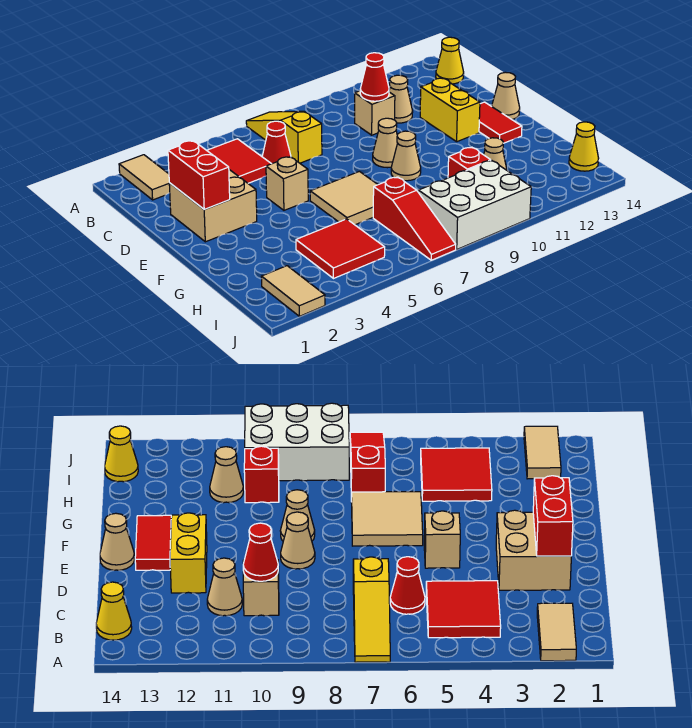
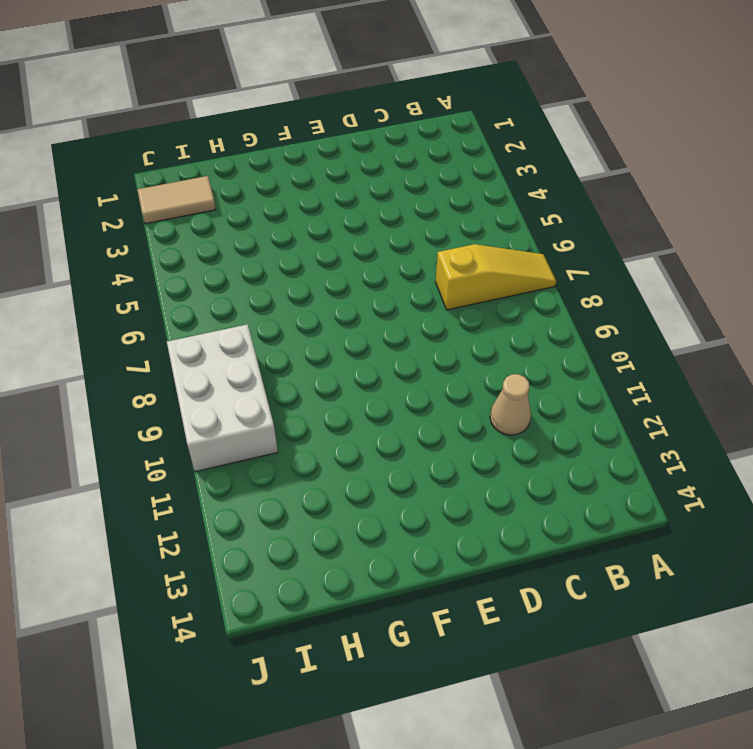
none -> tan 1x2 tile [119,155,170,200]
none -> red 2x2 tile [207,139,271,183]
none -> yellow 1x1 cone [436,37,464,84]

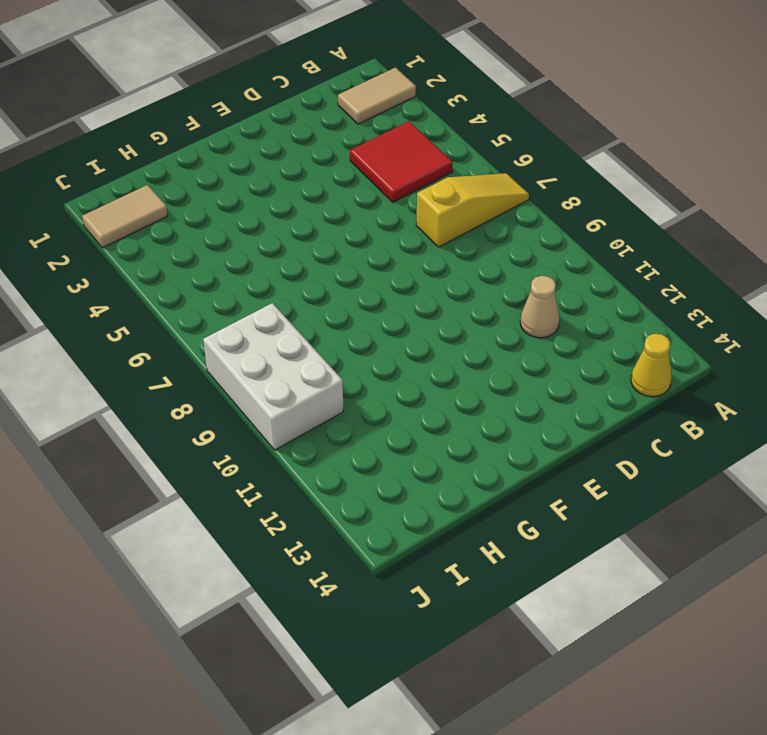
none -> red 1x1 cone [262,121,291,164]
none -> tan 1x1 brick [355,91,395,135]
none -> tan 2x2 brick [169,170,257,242]

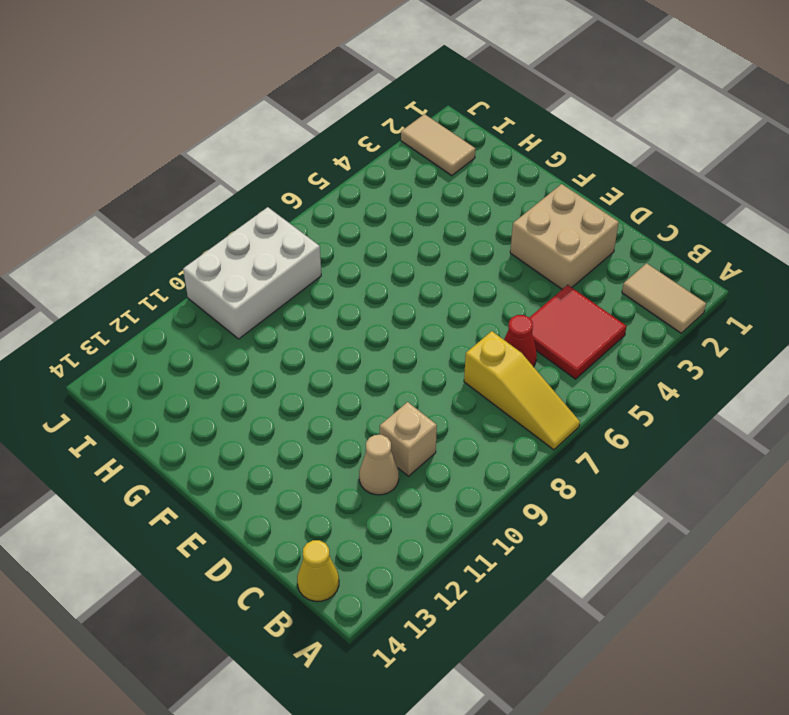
none -> yellow 1x2 brick [420,78,480,142]
none -> tan 1x1 brick [266,157,308,210]
none -> tan 1x1 cone [373,118,397,168]

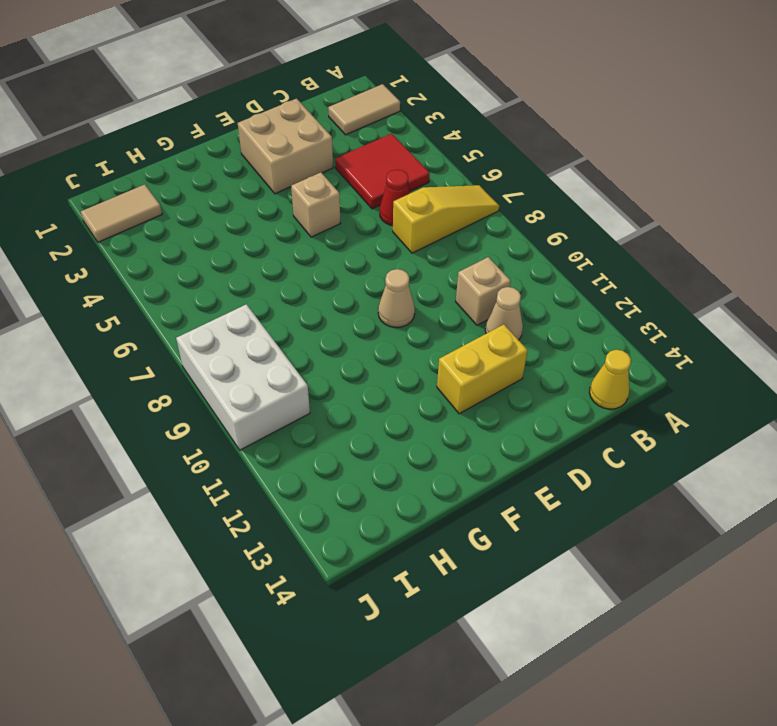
none -> red 1x2 tile [479,102,522,143]
none -> tan 1x1 cone [492,72,520,119]
none -> tan 2x2 tile [310,171,378,225]

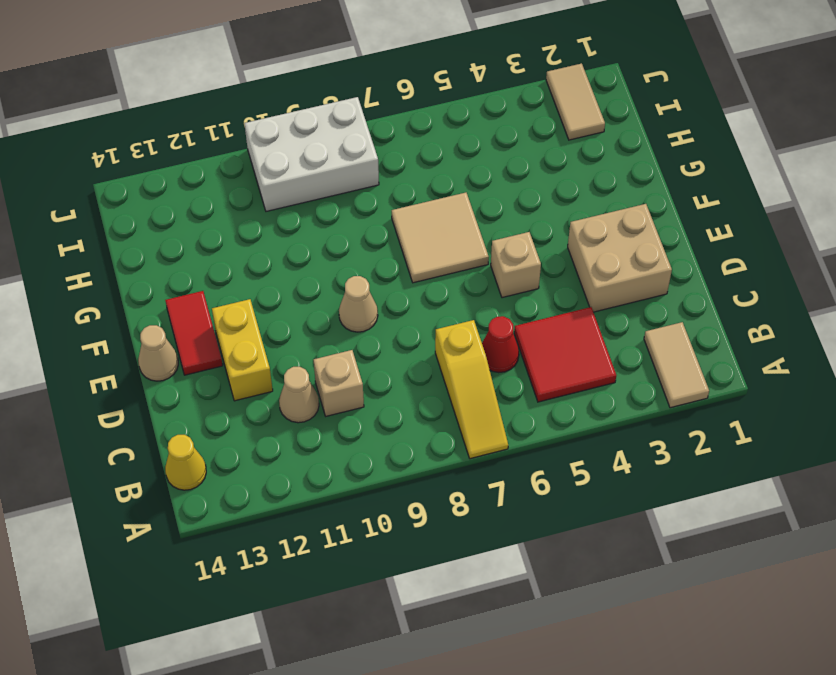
none -> tan 1x1 cone [391,131,421,181]
none -> red 2x2 tile [296,219,385,279]
none -> red 1x3 slope [373,177,456,260]

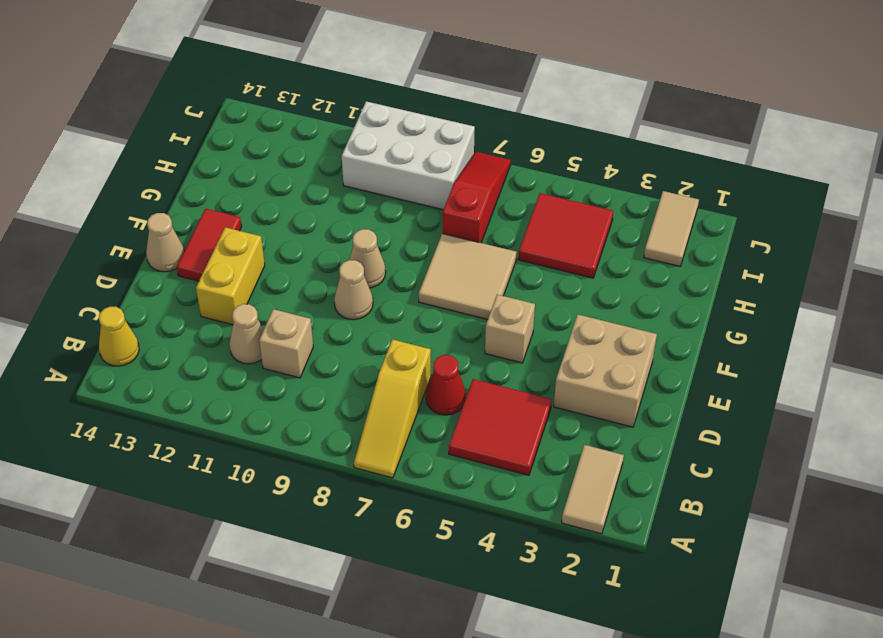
none -> red 1x1 brick [448,147,491,178]
none -> tan 1x1 cone [484,138,507,170]
none -> yellow 1x1 cone [569,122,598,171]

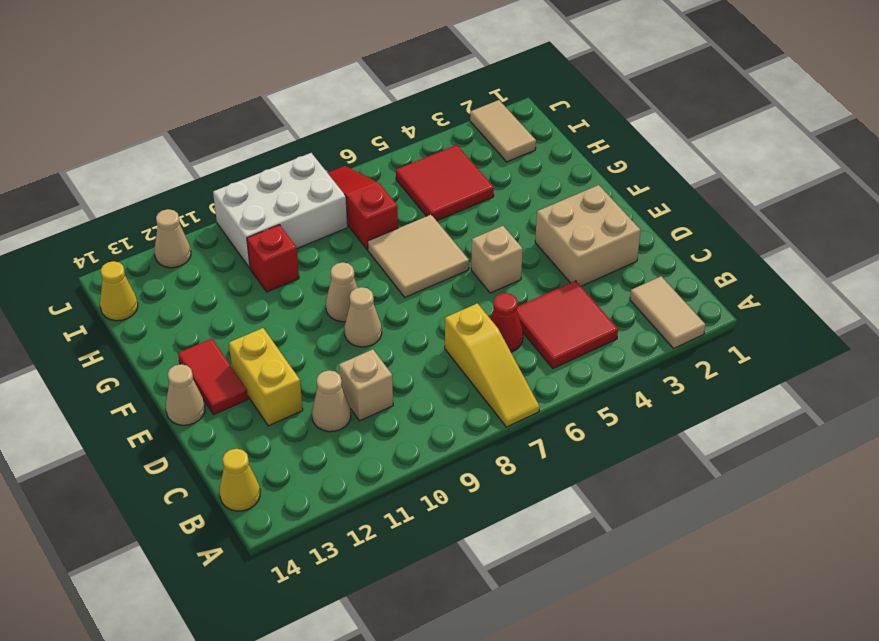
tan 1x1 cone [154,209,191,268] -> tan 1x1 cone moved to [484,138,507,170]
none -> red 1x1 cone [360,53,389,101]
none -> red 1x2 brick [168,141,230,209]

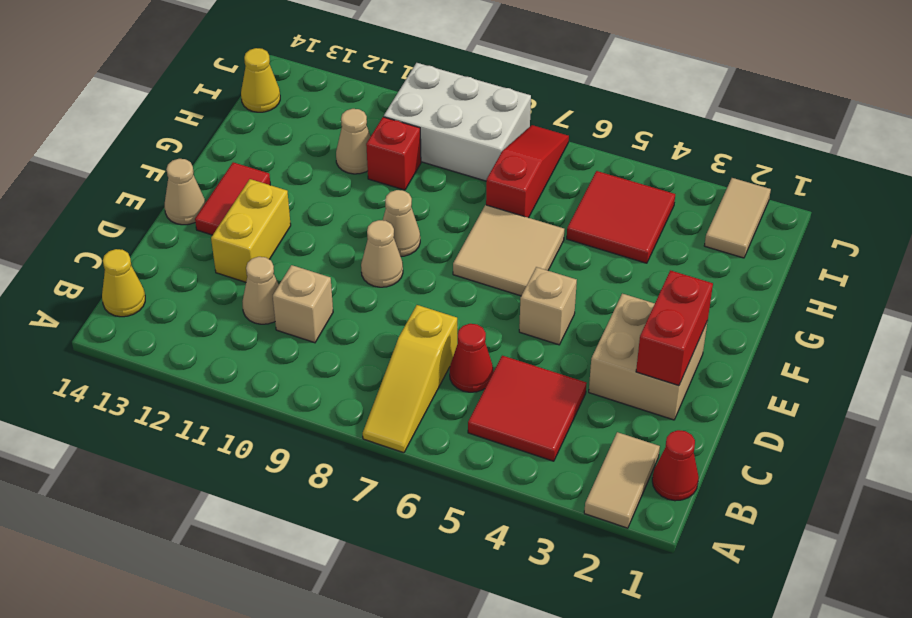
red 1x1 cone [652,430,699,501] -> red 1x1 cone moved to [360,53,389,101]

